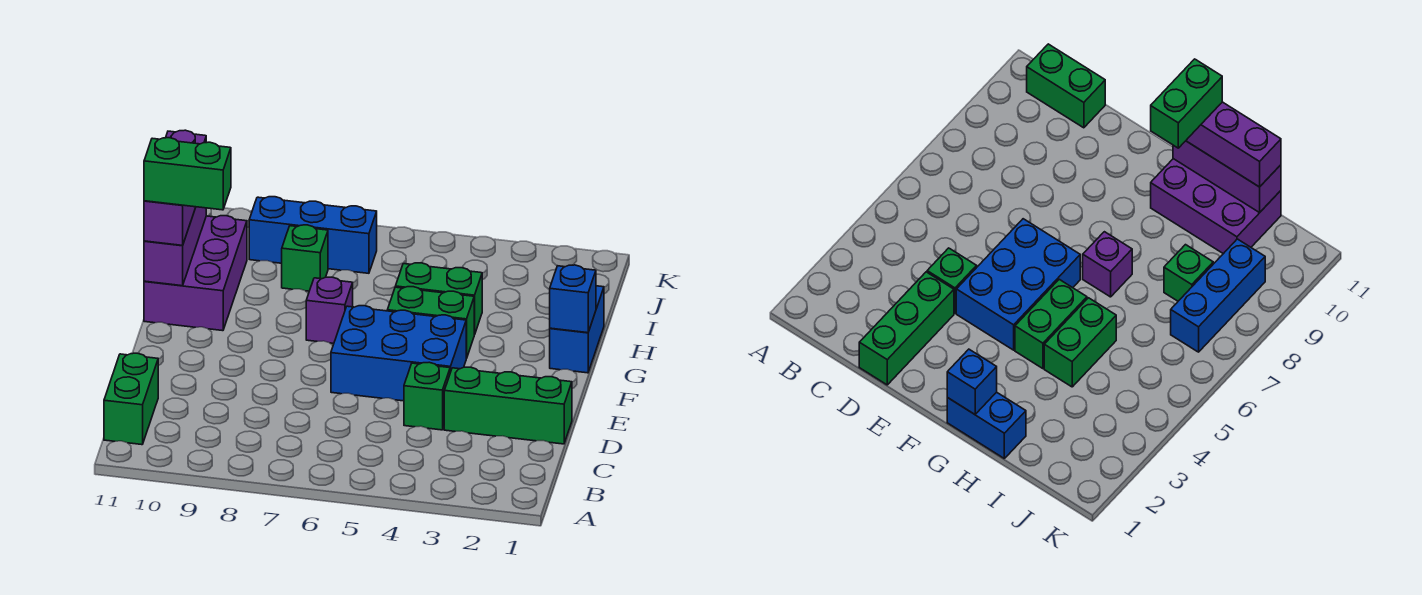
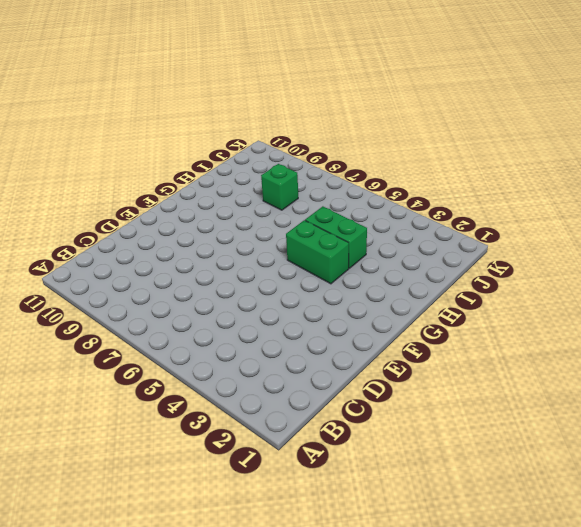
none -> green 1x2 brick [104,353,158,445]
none -> green 1x3 brick [444,367,572,444]
none -> green 1x1 brick [404,362,450,430]

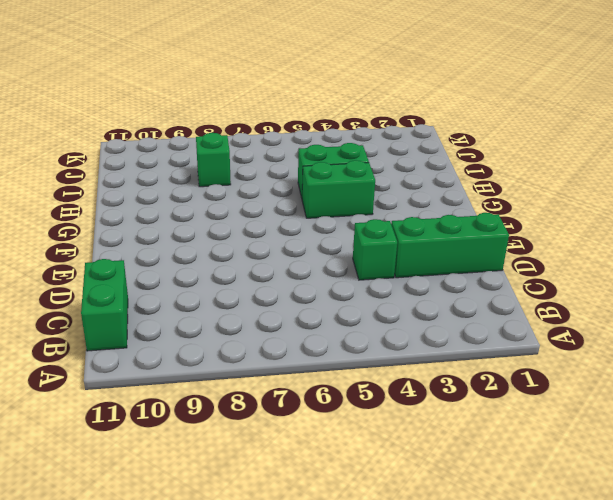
none -> blue 2x3 brick [331,306,466,401]
none -> blue 1x2 brick [550,286,604,373]
none -> purple 1x1 brick [306,277,353,343]

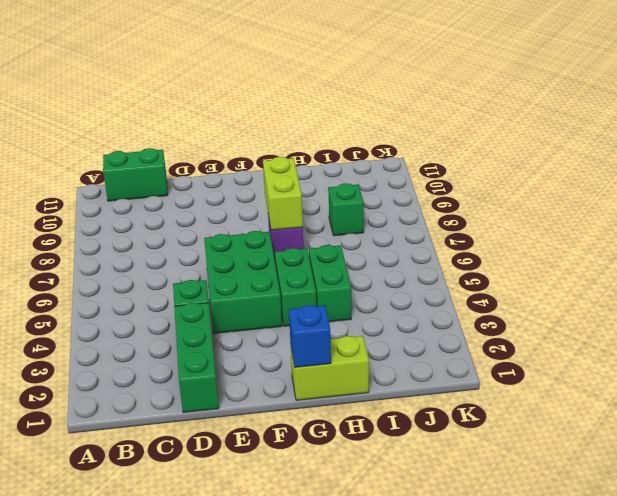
green 2x3 brick [204,231,282,333] -> blue 2x3 brick [331,306,466,401]
lime 1x2 brick [291,336,369,400] -> blue 1x2 brick [550,286,604,373]
lime 1x2 brick [263,157,303,230] -> none
none -> purple 2x3 brick [144,216,247,331]
none -> blue 1x3 brick [249,197,377,273]
none -> purple 1x3 brick [144,207,206,286]

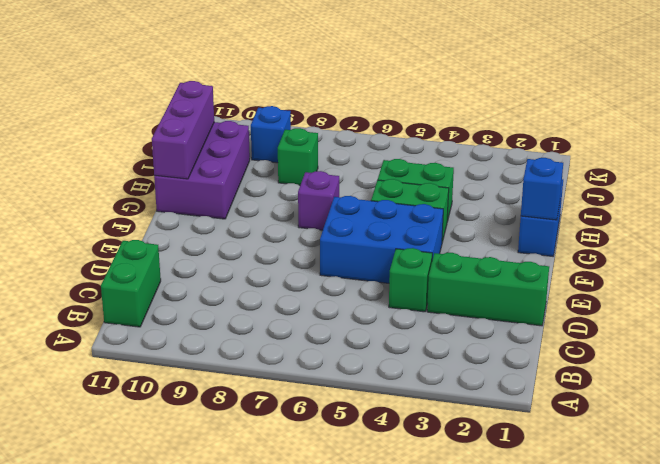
blue 1x1 brick [251,106,291,163] -> blue 1x3 brick [249,197,377,273]
none -> purple 1x3 brick [144,130,206,245]
none -> green 1x2 brick [144,138,231,210]

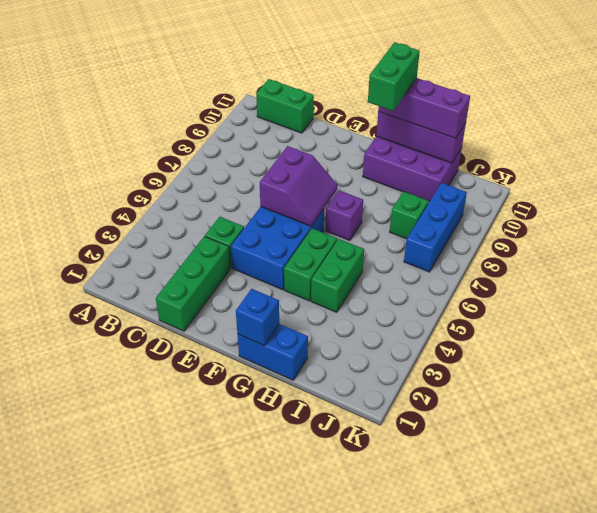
purple 2x2 slope [260,146,338,226] -> none

